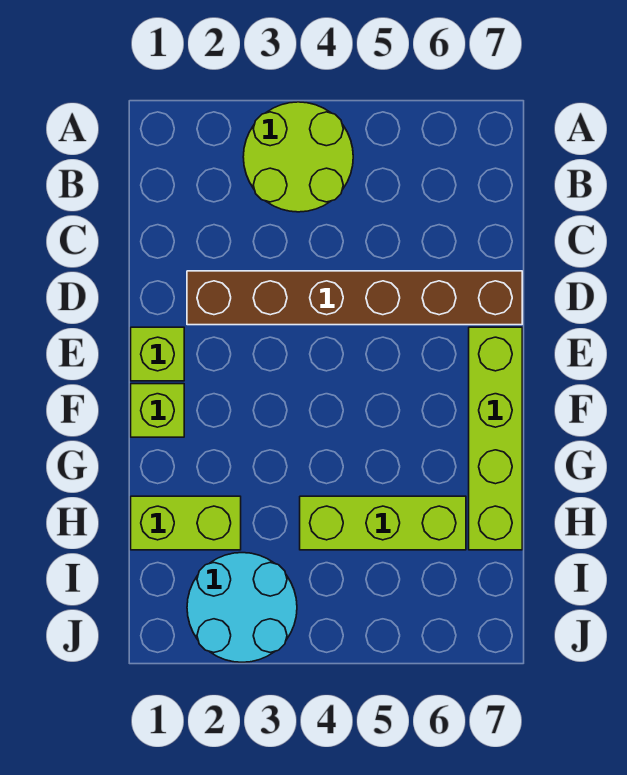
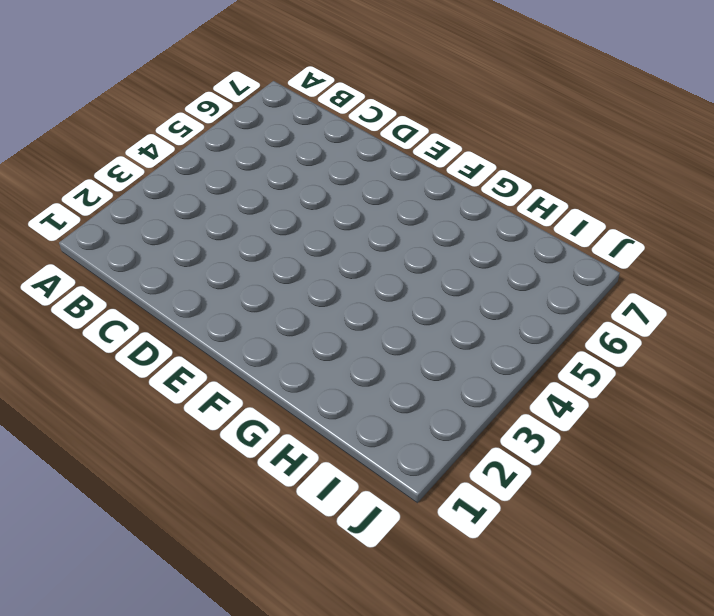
none -> lime 2x2 round brick [243,102,353,212]
none -> brown 1x6 brick [187,271,522,325]

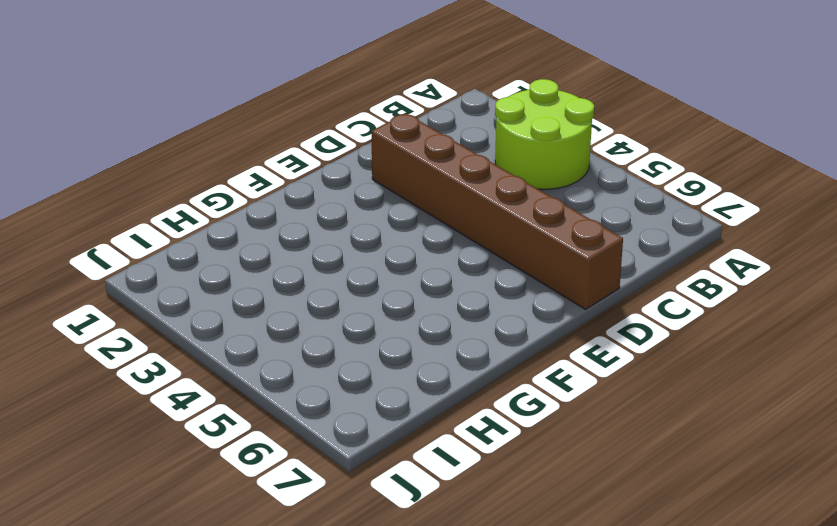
none -> lime 1x1 brick [131,327,184,381]
none -> lime 1x4 brick [469,327,522,550]

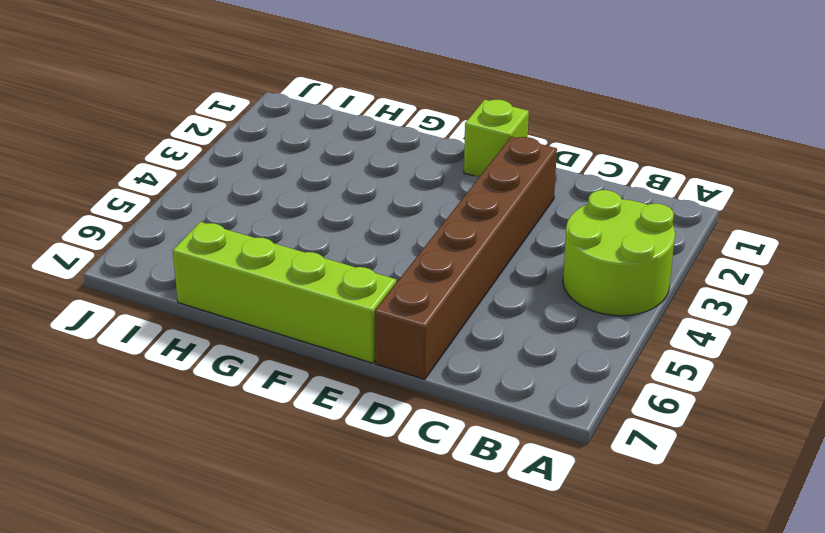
none -> lime 1x1 brick [131,384,184,437]
none -> lime 1x2 brick [131,496,241,550]

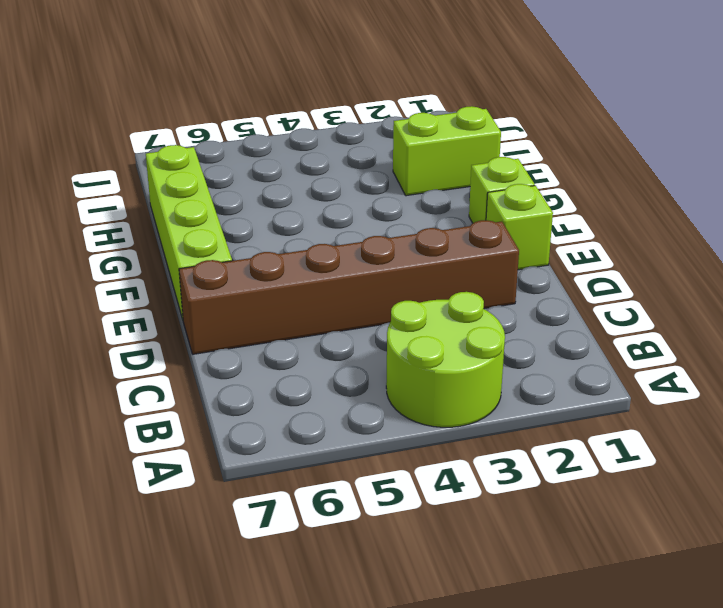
none -> lime 1x3 brick [300,496,466,550]
none -> cyan 2x2 round brick [187,553,297,662]

